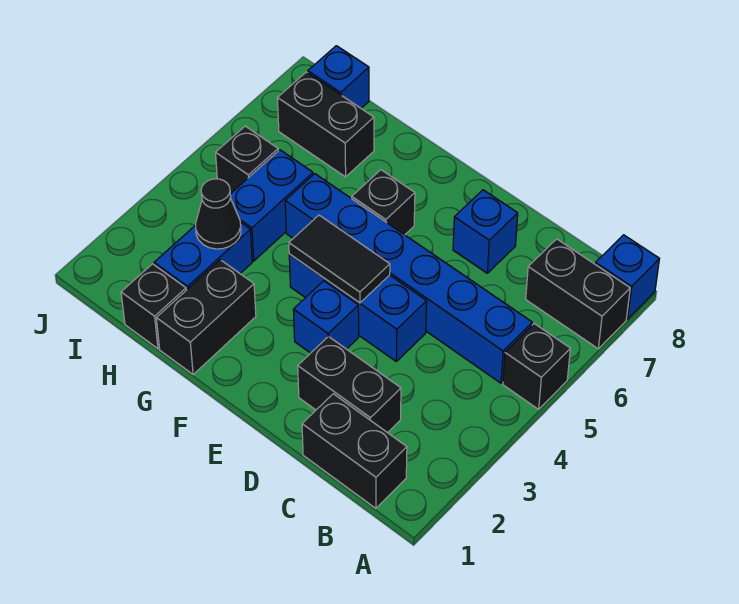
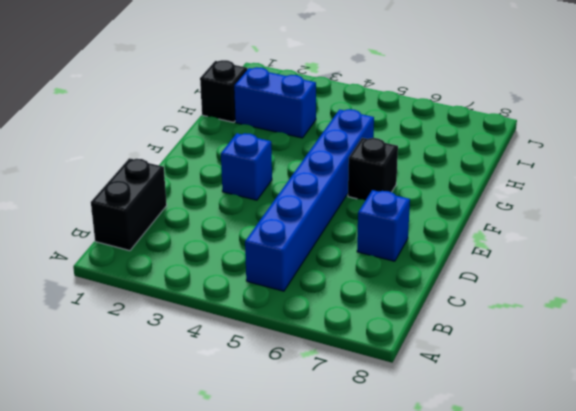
none -> black 1x1 brick [503,324,570,409]
none -> black 1x2 brick [526,239,630,349]
none -> blue 1x1 brick [595,235,659,319]

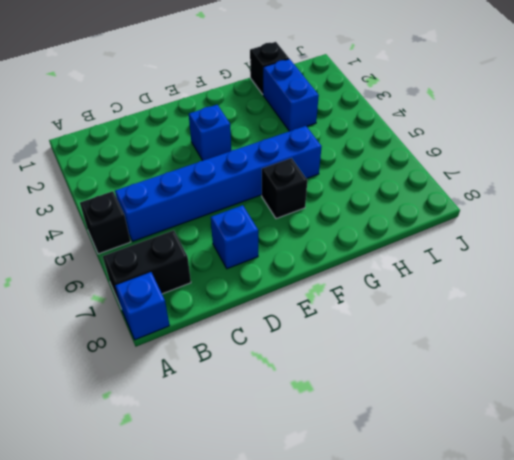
none -> black 1x2 brick [302,394,407,508]
none -> black 1x2 brick [298,336,401,433]
none -> blue 1x3 brick [289,254,427,361]

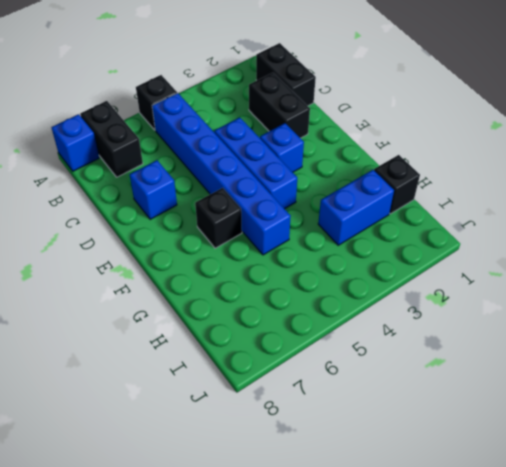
none -> black 1x2 brick [156,260,256,374]
none -> blue 1x2 brick [230,150,313,261]
none -> black 1x2 brick [277,72,374,177]

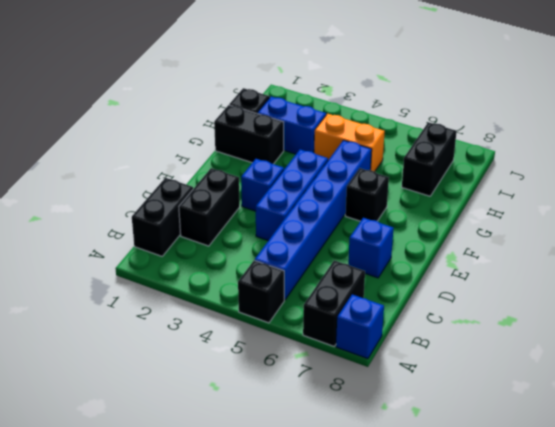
orange 1x2 brick [314,114,385,172] -> blue 1x2 brick [230,150,313,261]
none -> black 1x1 brick [216,126,278,194]
none -> blue 1x1 brick [308,46,369,108]
none -> black 1x2 tile [289,215,390,303]

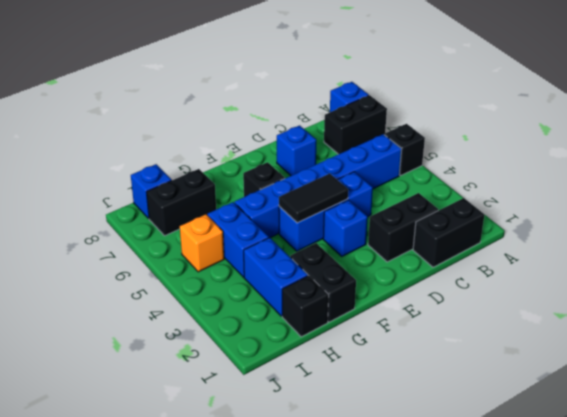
orange 1x1 brick [180,214,224,272] -> black 1x1 brick [216,126,278,194]
none -> black 1x1 cone [196,179,241,249]

